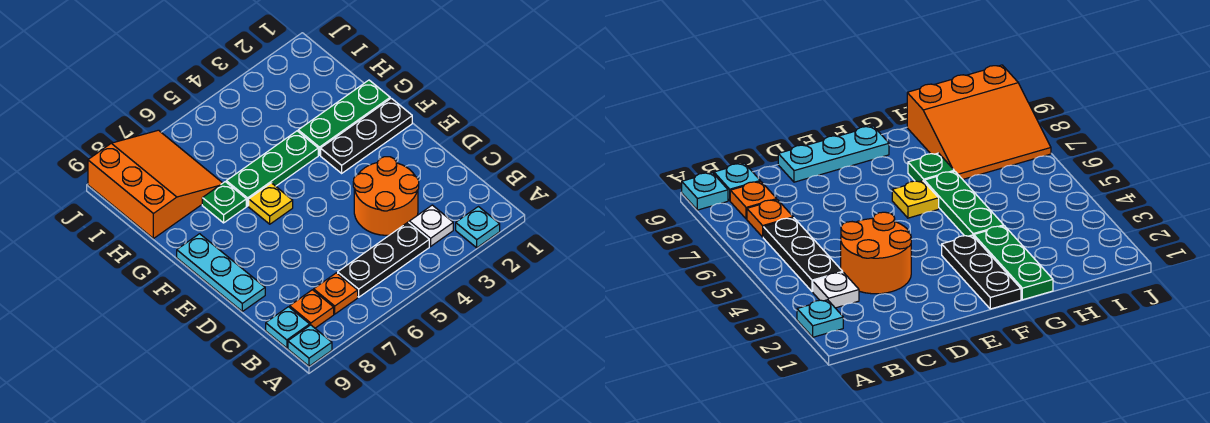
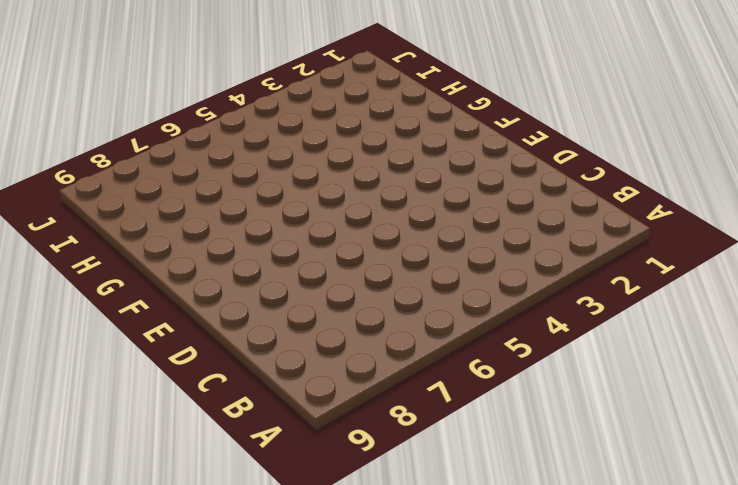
none -> cyan 1x1 plate [456,207,500,248]
none -> cyan 1x1 plate [288,325,332,366]
none -> white 1x1 plate [409,205,453,246]

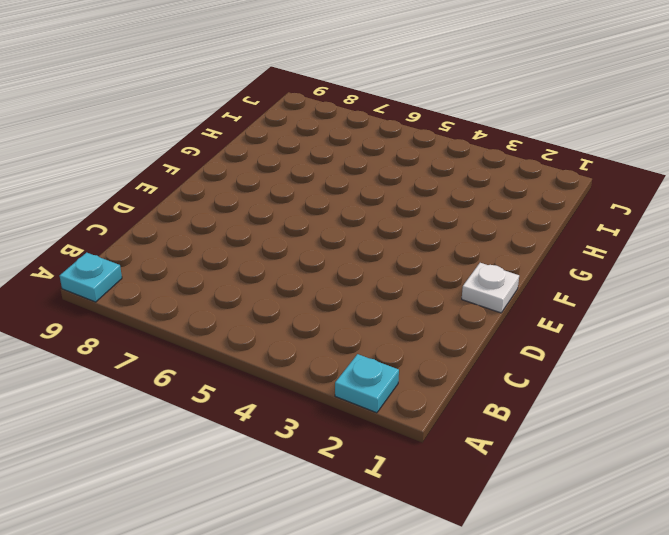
white 1x1 plate [462,263,519,313] -> white 1x1 plate moved to [409,205,453,246]
none -> black 1x3 plate [338,222,429,297]
none -> orange 1x1 plate [314,273,358,314]
none -> orange 1x1 plate [290,290,334,328]

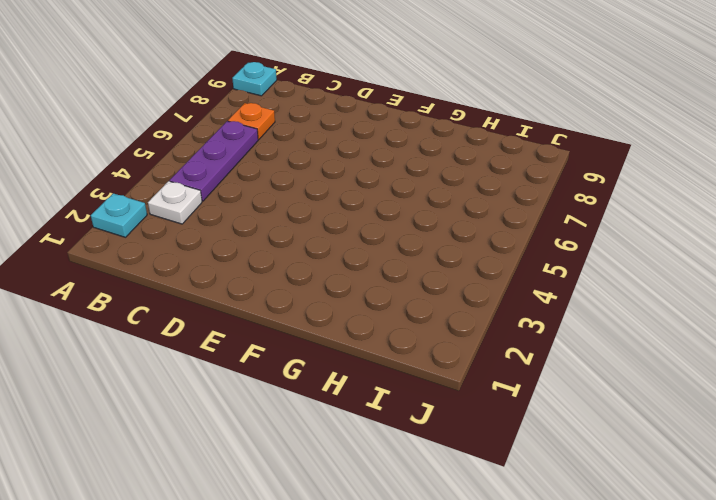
purple 1x3 plate [170,121,258,201] -> black 1x3 plate [338,222,429,297]
none -> orange 1x1 plate [290,290,334,328]
none -> cyan 1x1 plate [266,307,310,348]
none -> orange 2x2 round brick [353,157,419,235]

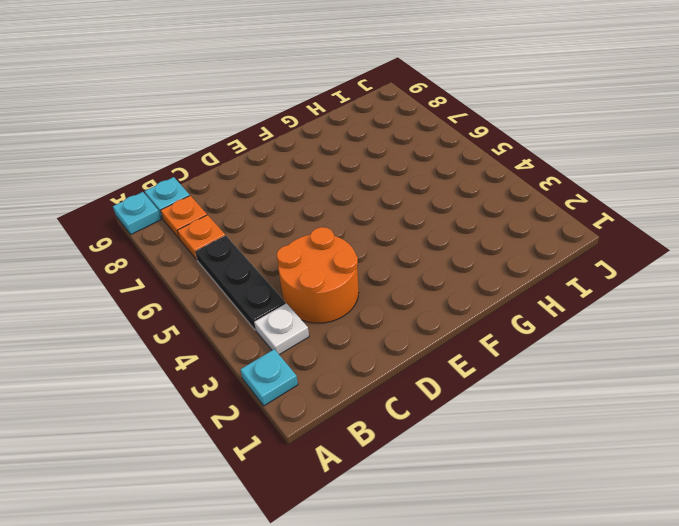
none -> cyan 1x3 plate [177,234,265,311]
none -> black 1x3 plate [321,98,412,173]
none -> yellow 1x1 plate [249,183,293,224]

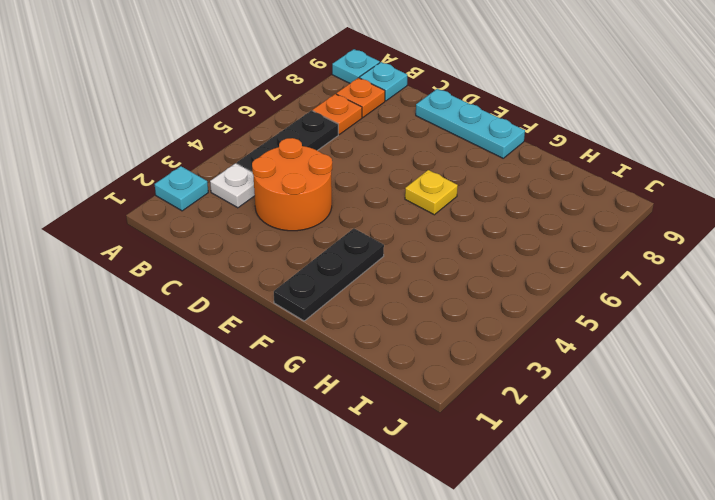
none -> green 1x3 plate [298,80,390,155]
none -> green 1x3 plate [226,131,318,206]
none -> green 1x1 plate [202,182,246,223]

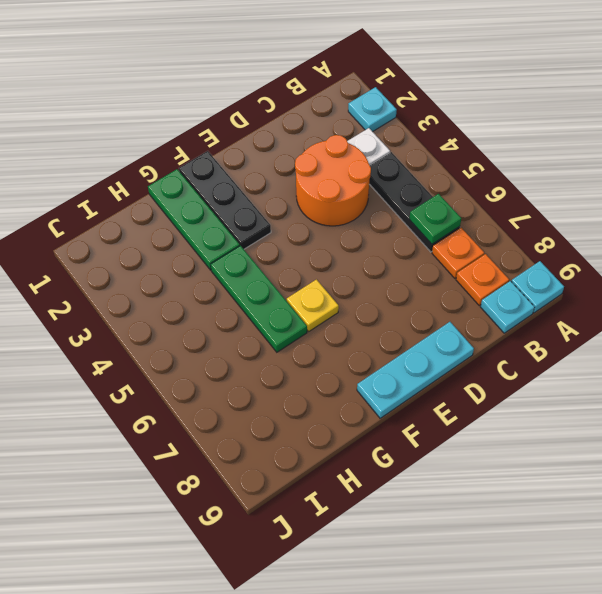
green 1x1 plate [409,194,461,244] -> green 1x1 plate moved to [202,182,246,223]
none -> orange 3x3 slope [88,130,222,239]

